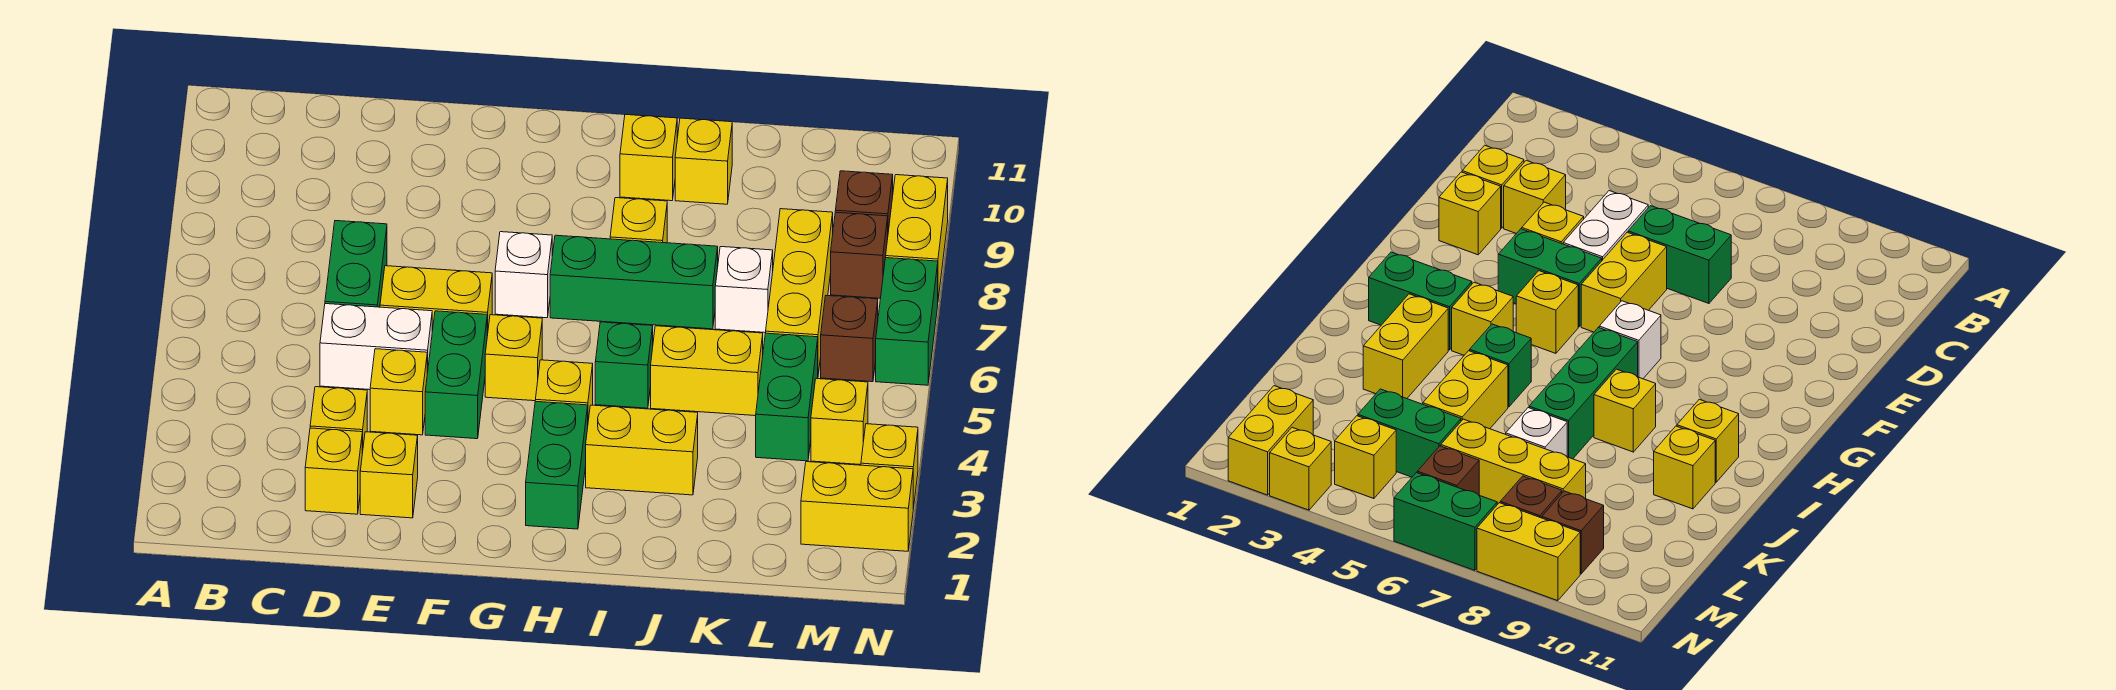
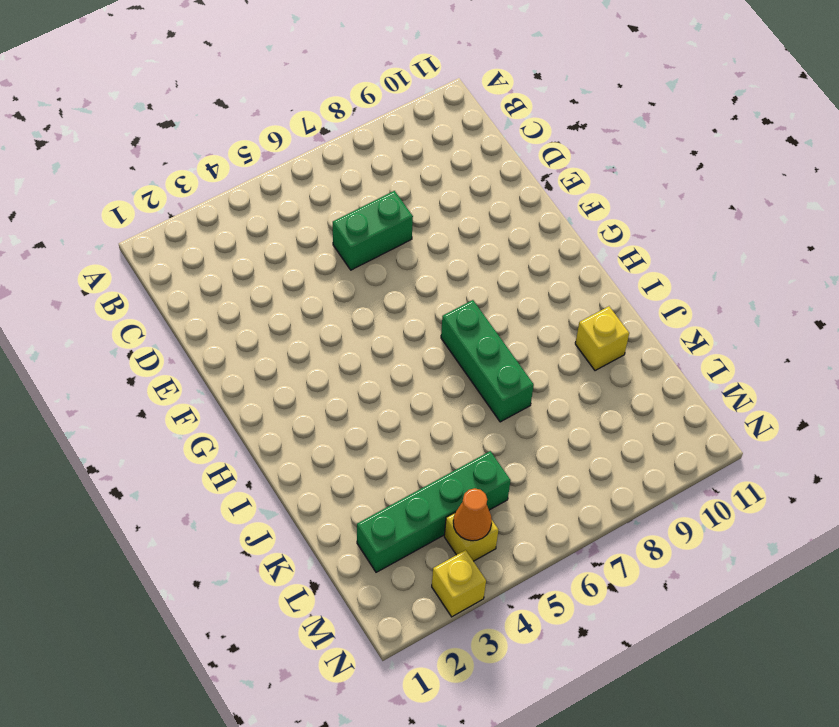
green 1x4 brick [357,451,511,572] -> green 1x2 brick [756,333,818,461]
orange 1x1 cone [453,488,492,541] -> none
none -> yellow 1x1 brick [305,428,362,514]
none -> yellow 1x1 brick [310,387,367,453]
none -> white 1x2 brick [320,304,432,390]
none -> yellow 1x1 brick [360,432,418,518]

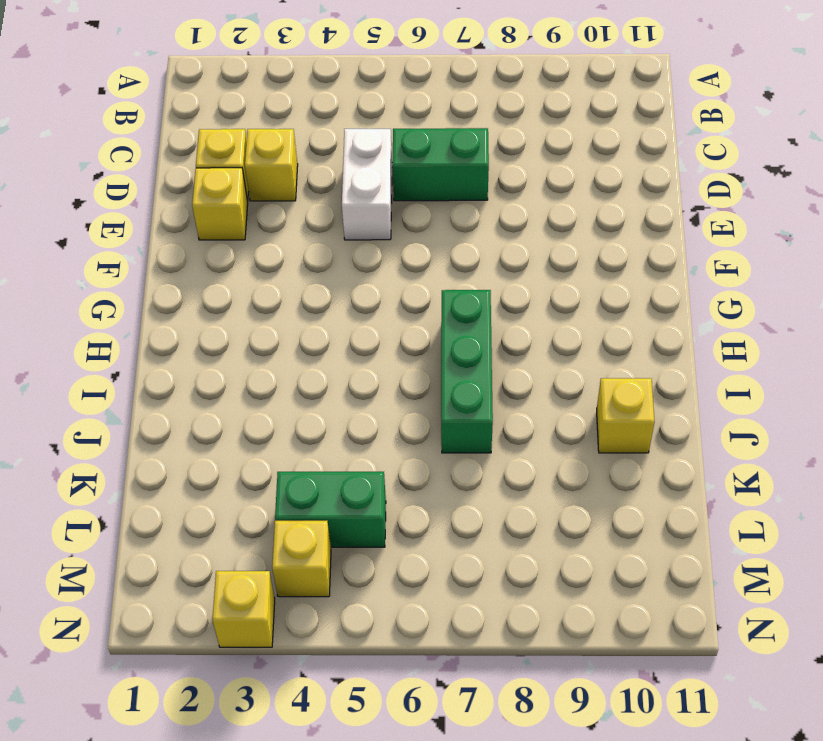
none -> yellow 1x1 brick [370,349,427,435]
none -> yellow 1x2 brick [380,266,492,336]
none -> green 1x2 brick [425,311,487,439]
none -> yellow 1x1 brick [485,315,542,401]

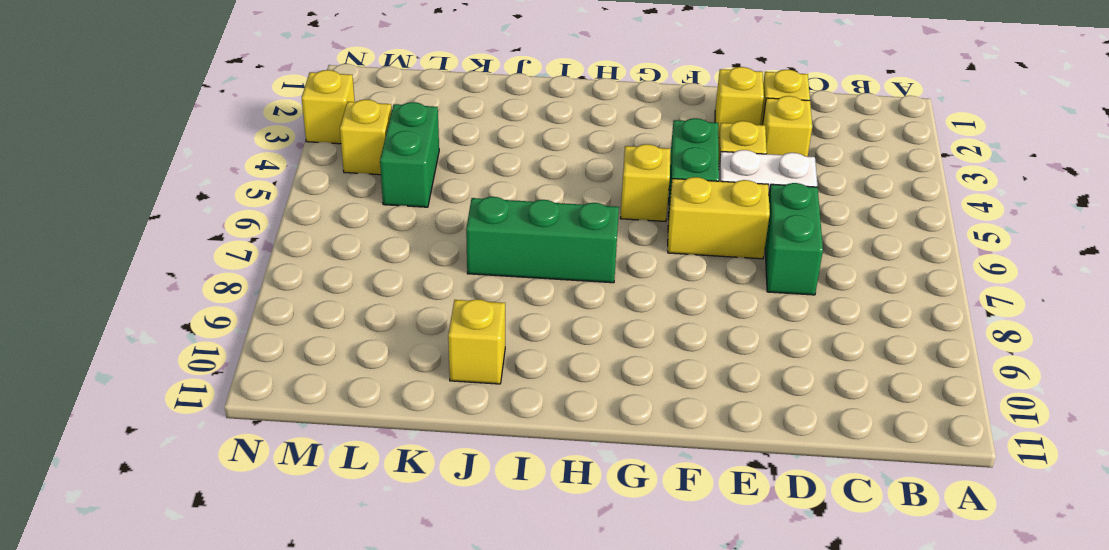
none -> white 1x1 brick [495,232,552,318]
none -> green 1x2 brick [526,401,588,529]
none -> yellow 1x1 brick [535,360,593,420]
none -> yellow 1x2 brick [586,405,698,495]

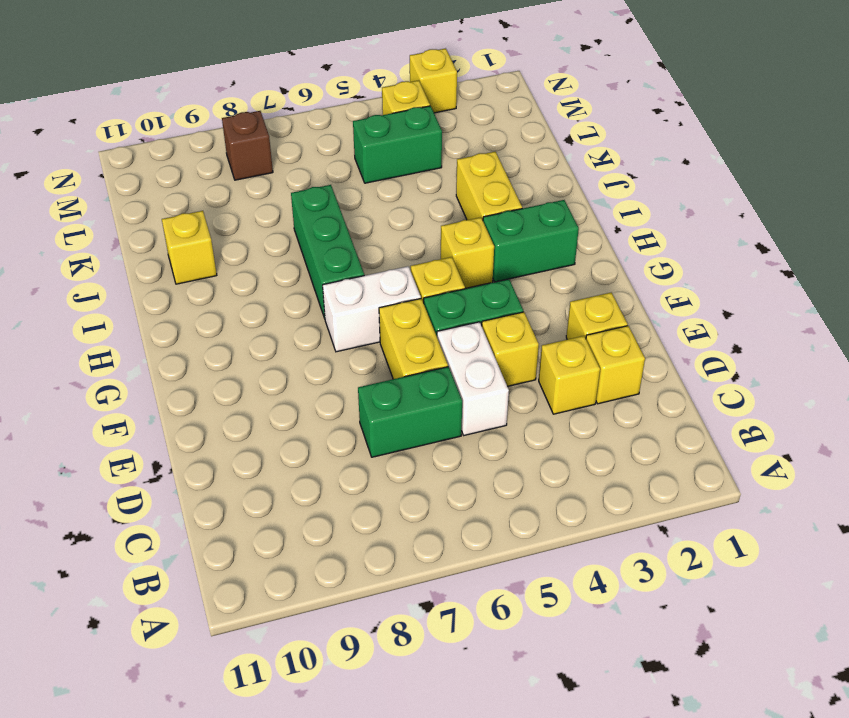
white 1x2 brick [323,266,421,352] -> white 1x1 brick [495,232,552,318]
none -> green 1x1 brick [595,322,653,408]
none -> yellow 1x1 brick [610,198,667,243]
none -> yellow 1x1 brick [620,115,677,201]
none -> yellow 1x2 brick [651,326,763,416]

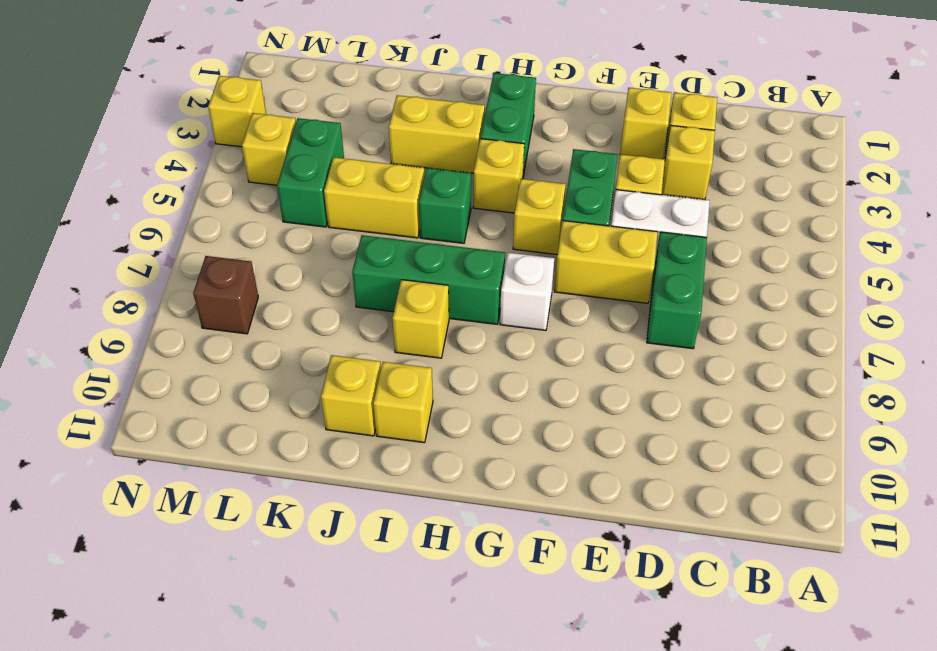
none -> white 1x1 brick [715,247,773,333]
none -> yellow 1x3 brick [766,209,833,374]
none -> yellow 1x2 brick [801,462,913,551]
none -> brown 1x1 brick [821,296,878,382]

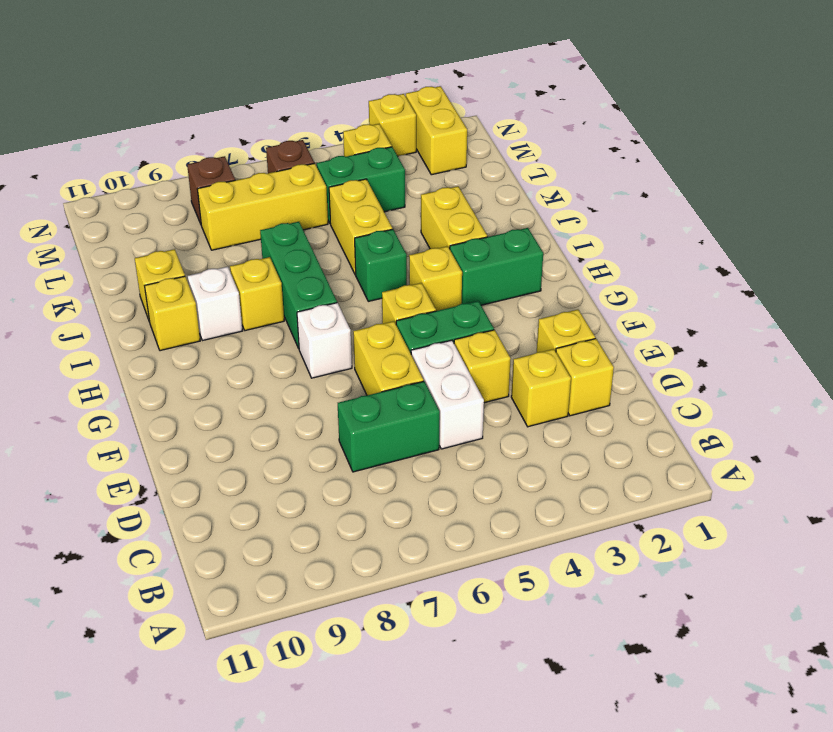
white 1x1 brick [188,267,242,341] -> white 1x1 brick moved to [715,247,773,333]
none -> brown 1x1 brick [835,171,893,232]
none -> green 1x2 brick [876,258,938,385]
none -> yellow 1x2 brick [886,175,948,299]

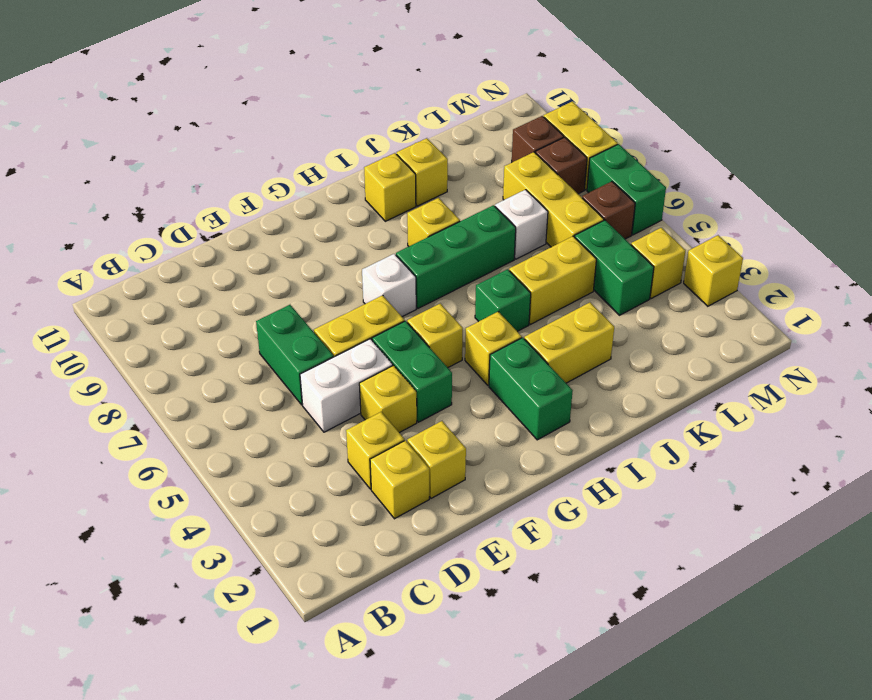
none -> yellow 1x2 brick [801,462,913,551]

